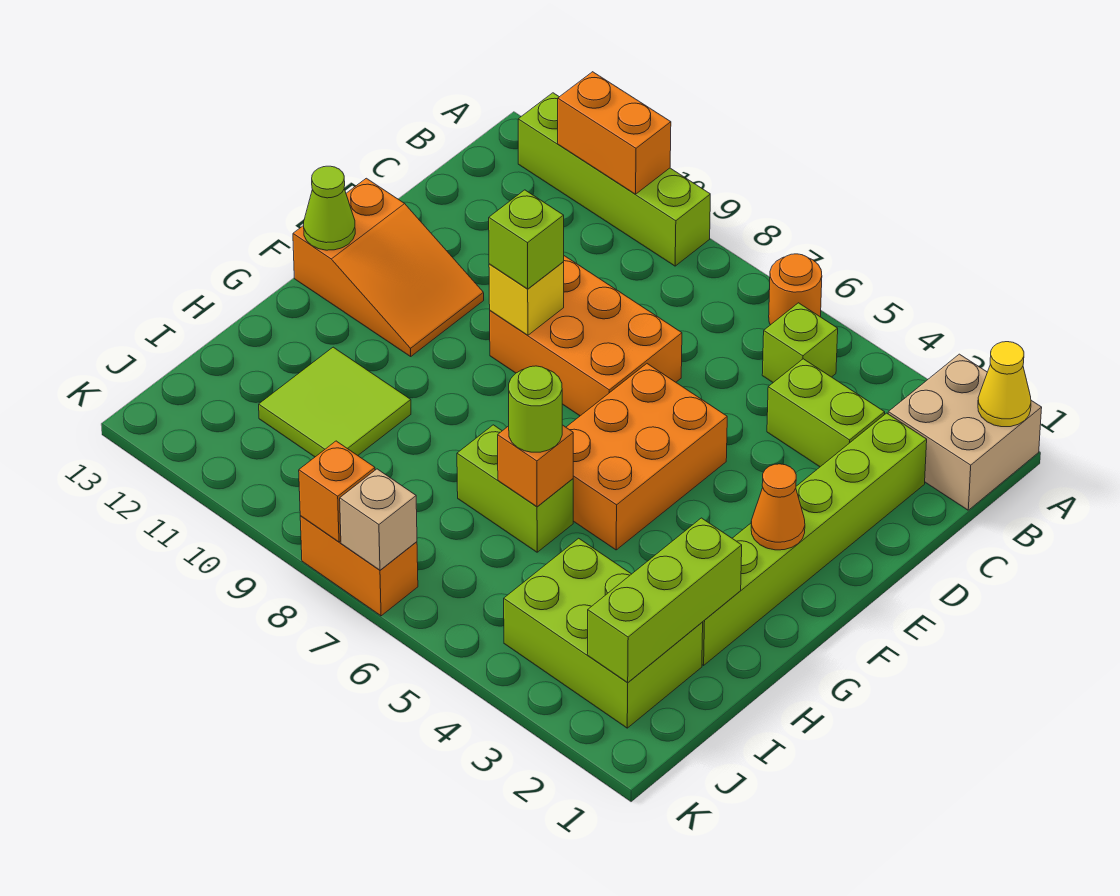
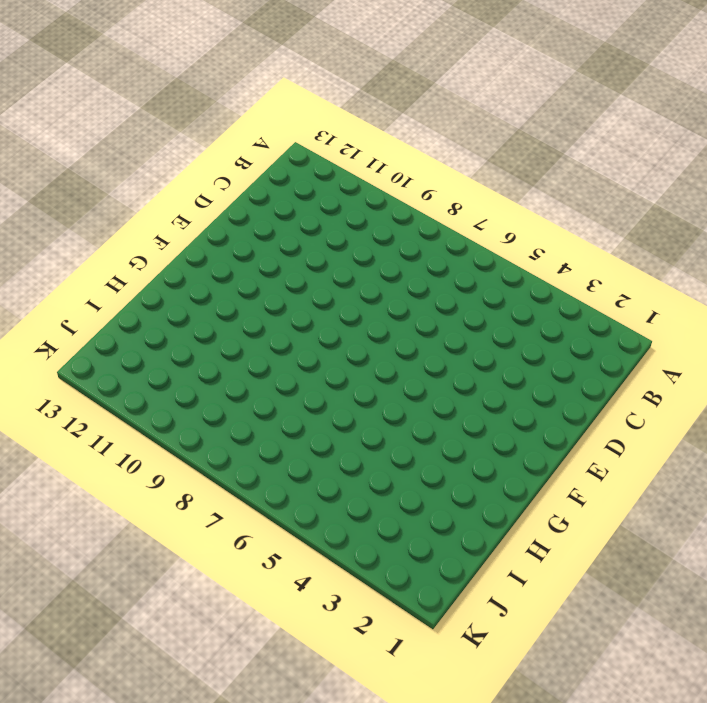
none -> tan 2x2 brick [888,354,1042,510]
none -> orange 1x1 round brick [769,254,822,325]
none -> lime 1x4 brick [518,93,710,266]

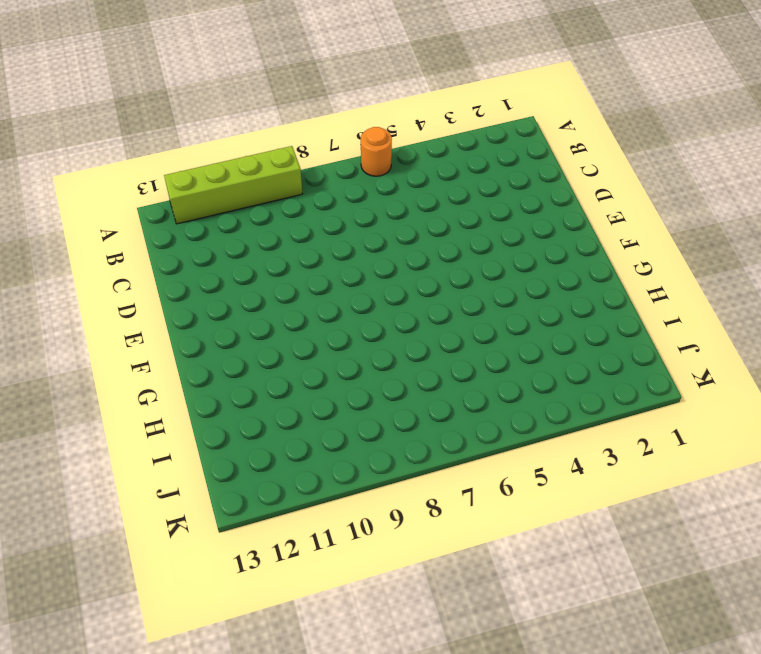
none -> tan 2x2 brick [888,354,1042,510]
none -> lime 1x1 brick [762,303,838,382]
none -> lime 1x6 brick [702,413,927,665]

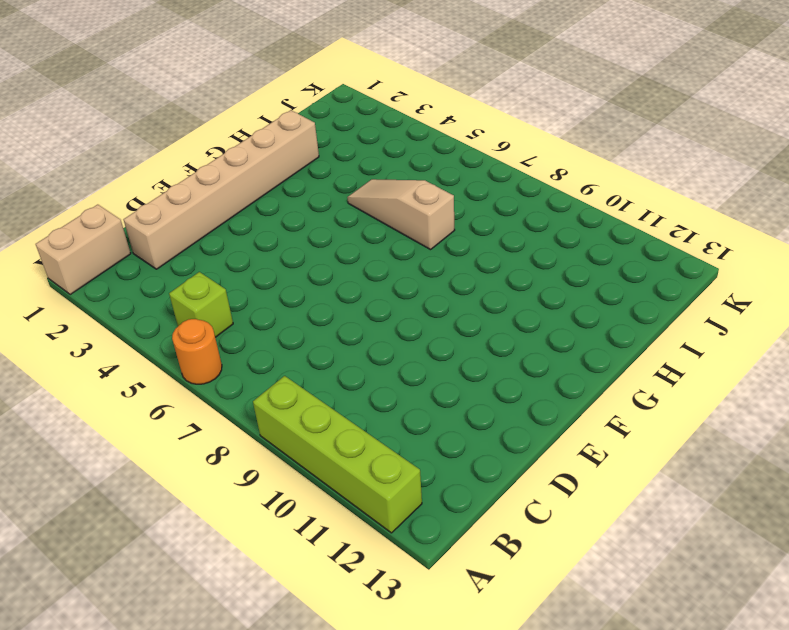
tan 1x2 brick [36,205,131,295] -> tan 2x2 brick [888,354,1042,510]
tan 1x6 brick [124,110,319,269] -> lime 1x6 brick [702,413,927,665]
tan 1x3 slope [347,179,455,250] -> lime 1x2 brick [457,425,573,552]
none -> lime 1x2 brick [767,359,885,467]
none -> orange 2x3 brick [490,256,682,416]
none -> orange 2x3 brick [566,364,727,550]

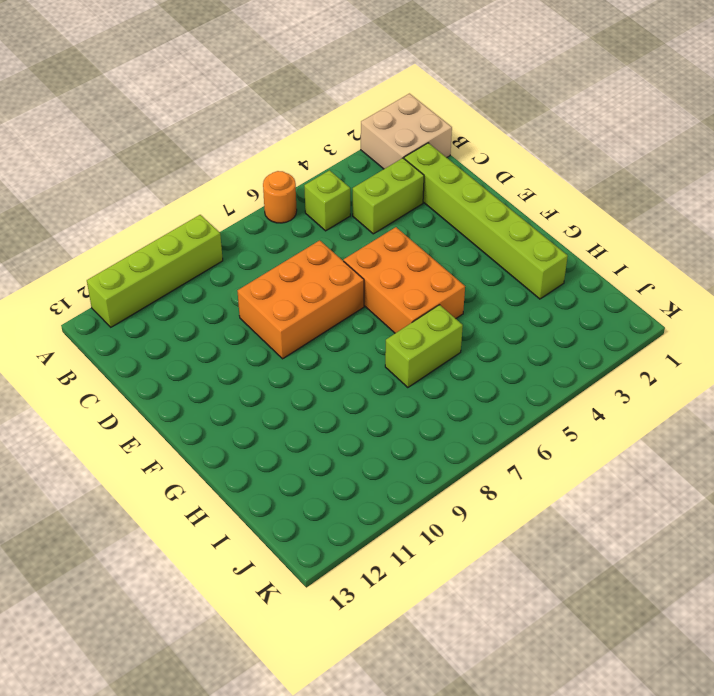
none -> orange 2x3 slope [293,178,484,356]
none -> lime 2x2 tile [259,347,411,457]
none -> lime 2x3 brick [504,538,703,728]

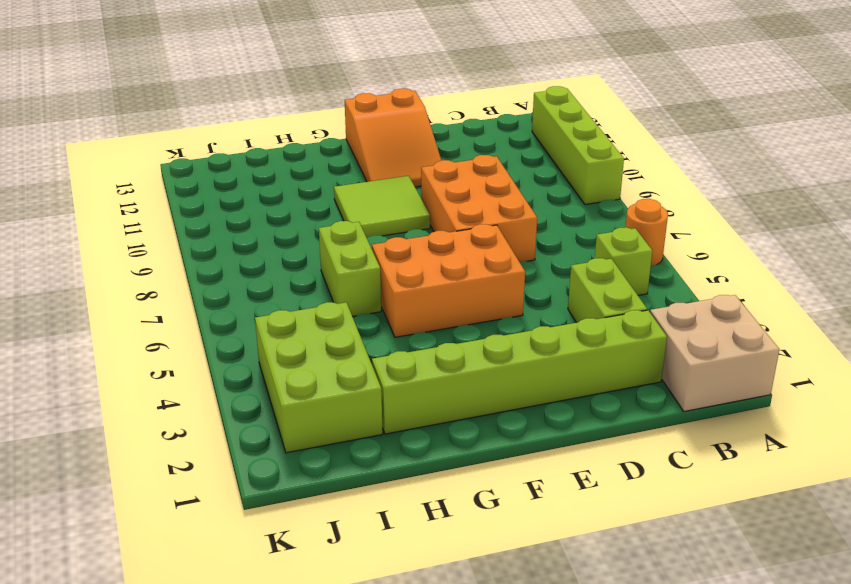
lime 2x2 tile [334,176,430,238] -> lime 2x2 tile moved to [259,347,411,457]
none -> orange 1x2 brick [300,516,418,616]
none -> yellow 1x1 cone [978,342,1031,427]
none -> orange 1x2 brick [558,72,671,194]

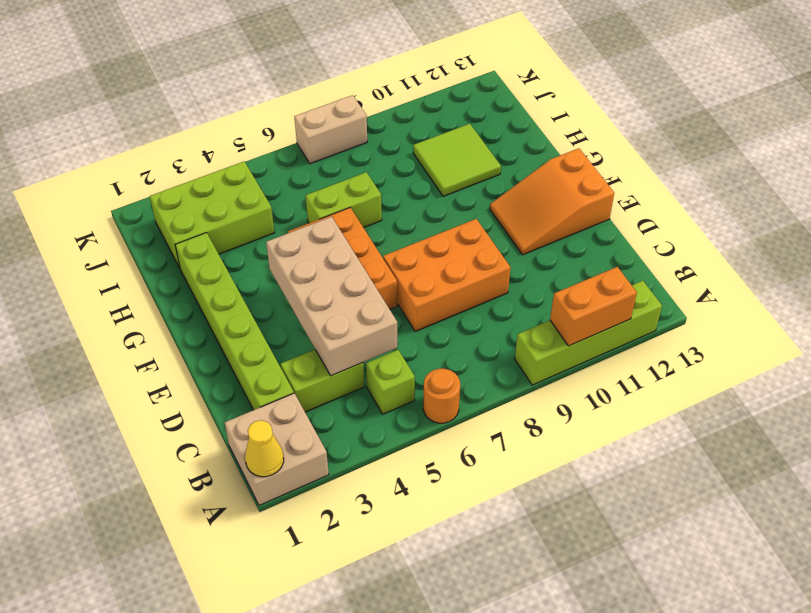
tan 2x4 brick [266,217,397,376] -> none
tan 1x2 brick [294,95,367,164] -> orange 1x2 brick [300,516,418,616]
none -> yellow 1x1 brick [489,262,564,335]
none -> orange 1x1 cone [751,464,805,550]
none -> lime 1x1 cone [304,166,355,250]

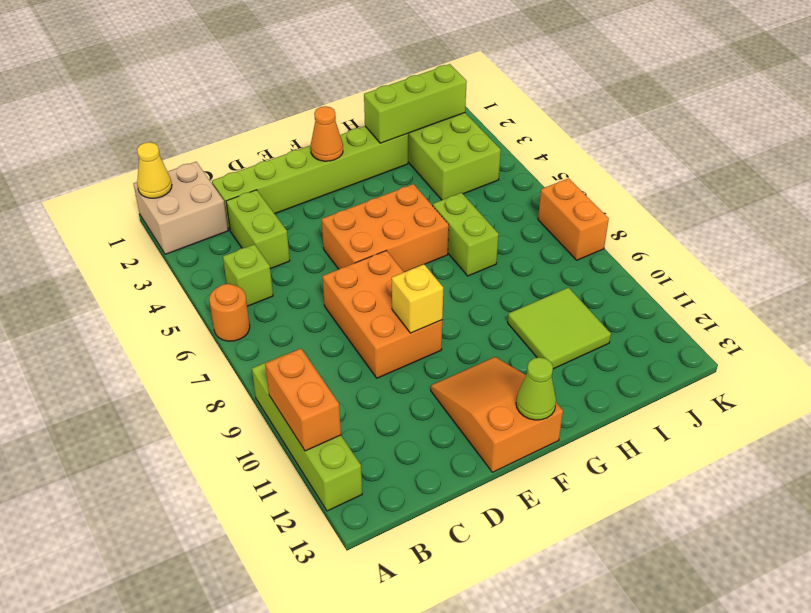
none -> orange 1x1 brick [498,425,573,507]
none -> tan 1x1 brick [340,469,417,570]
none -> orange 1x1 brick [299,441,375,542]

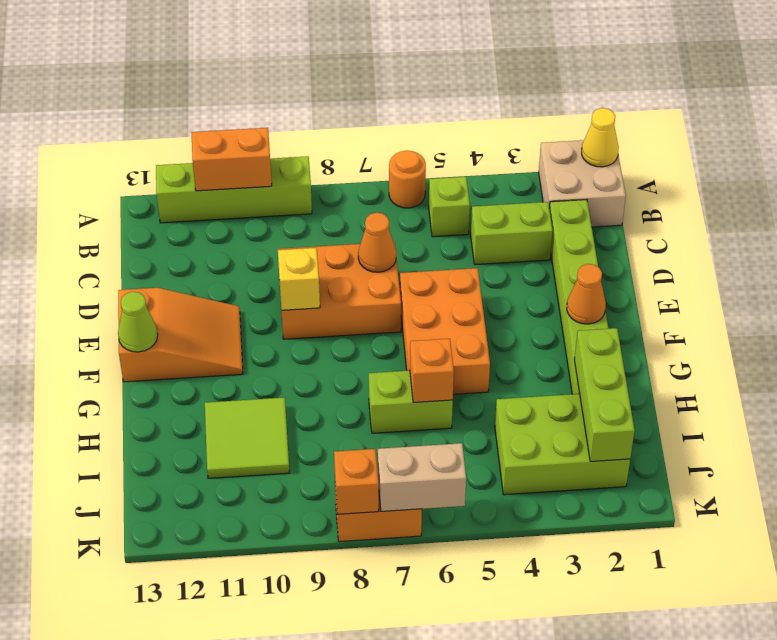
orange 1x1 cone [358,213,396,272] -> none
tan 1x2 brick [378,443,466,511] -> tan 1x1 brick [340,469,417,570]
none -> lime 1x1 brick [489,190,564,289]
none -> lime 1x1 round brick [509,366,562,452]

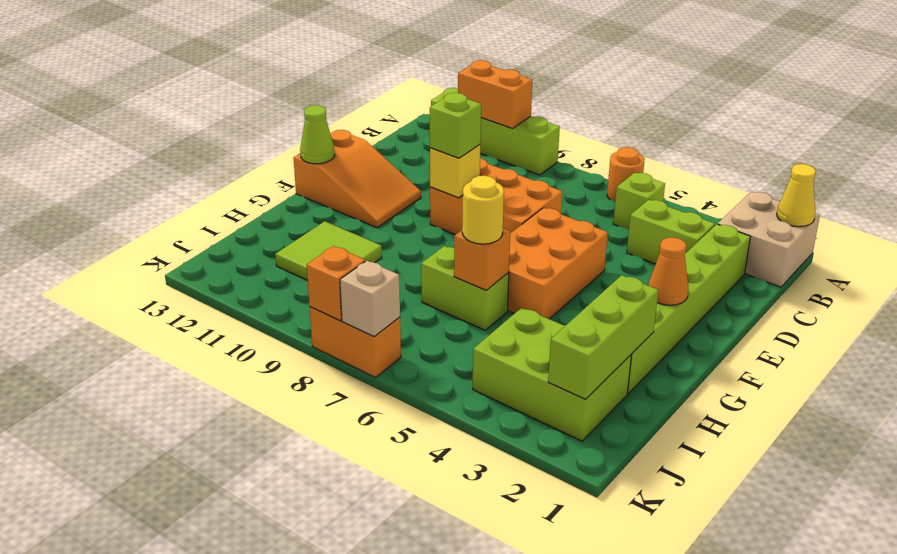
yellow 1x1 round brick [462,176,504,244] -> lime 1x1 round brick [509,366,562,452]

